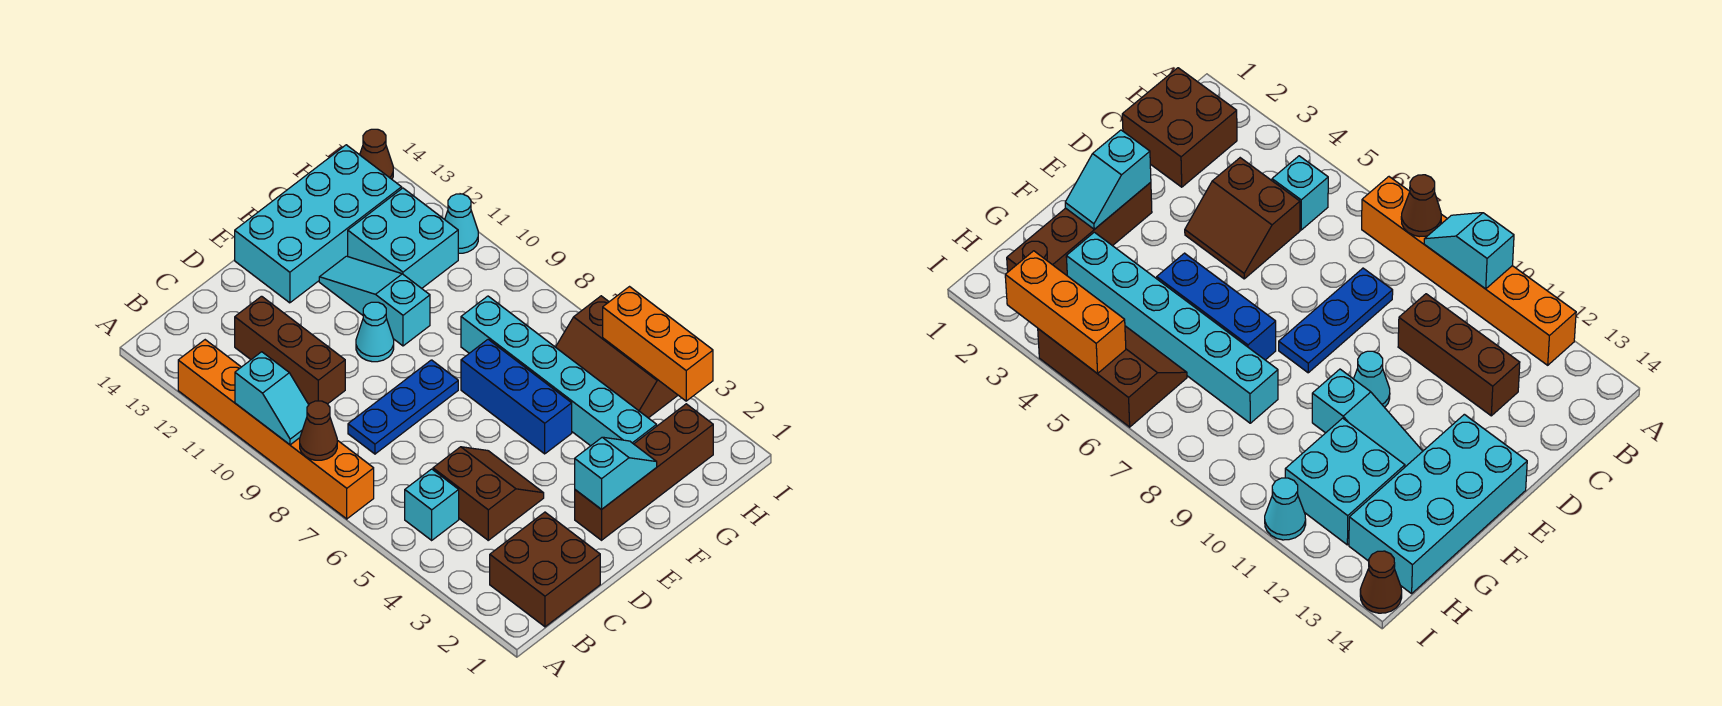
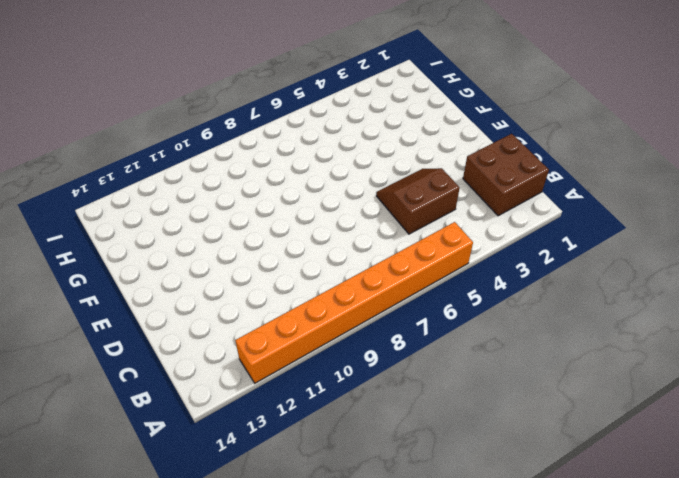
orange 1x8 brick [235,222,473,383] -> orange 1x6 brick [178,340,374,519]
none -> cyan 1x1 brick [405,469,459,540]
none -> blue 1x3 plate [348,360,458,454]
none -> brown 1x3 brick [235,296,345,404]

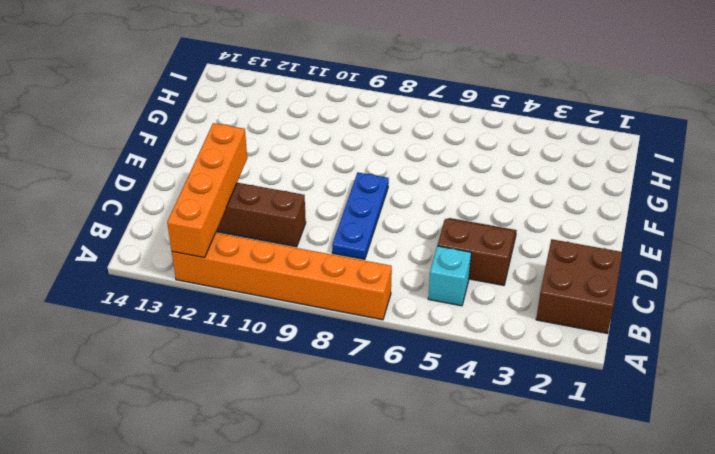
orange 1x4 brick [167,123,247,258] -> none
none -> brown 1x4 brick [575,404,713,540]
none -> cyan 1x1 cone [356,302,394,362]
none -> cyan 2x4 brick [235,145,402,303]

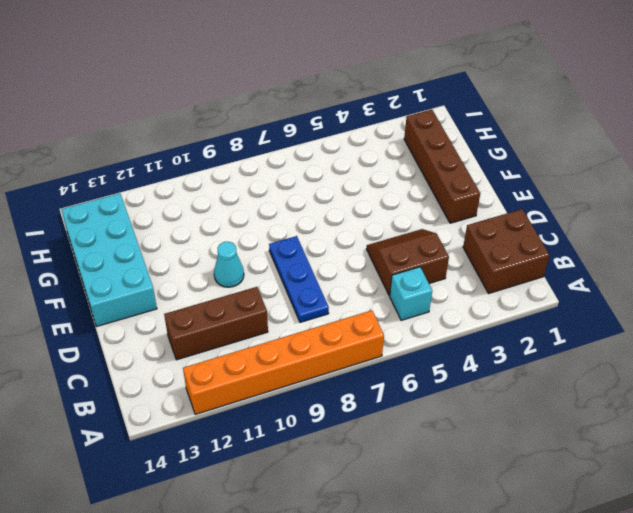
none -> blue 1x3 brick [461,339,572,454]
none -> cyan 1x3 slope [319,256,430,346]
none -> cyan 1x6 brick [461,296,657,446]

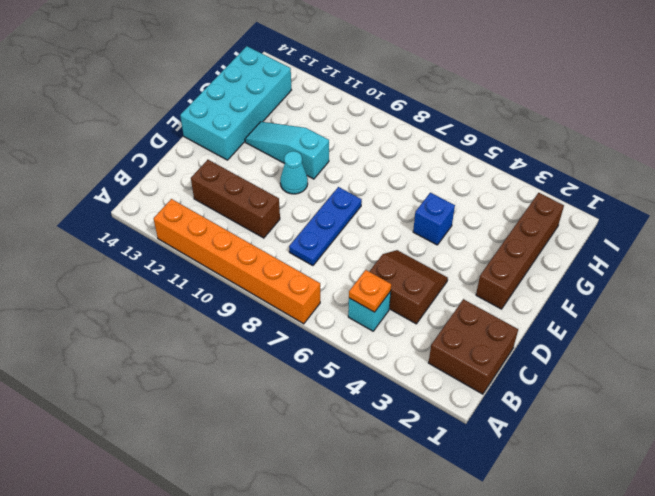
orange 1x1 plate [349,270,391,312] -> none
blue 1x1 brick [413,193,455,245] -> blue 1x3 brick [461,339,572,454]
none -> cyan 1x6 brick [461,296,657,446]
none -> cyan 2x2 brick [348,188,458,288]
none -> brown 2x3 slope [556,296,678,418]

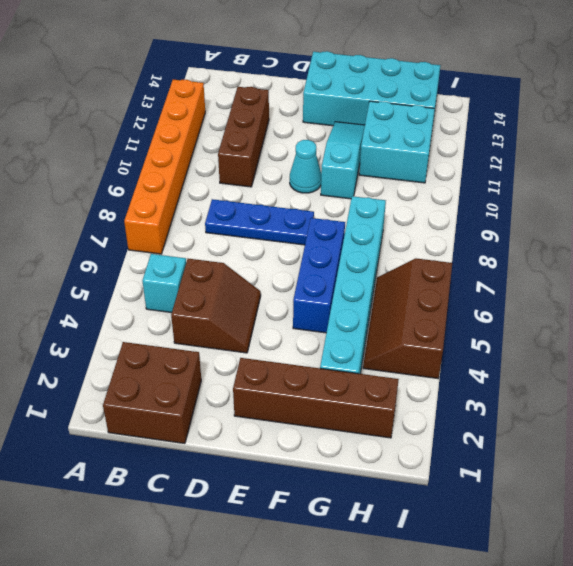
none -> cyan 1x1 cone [445,194,478,253]
none -> brown 1x1 cone [360,129,393,179]
none -> brown 1x1 cone [300,401,337,460]

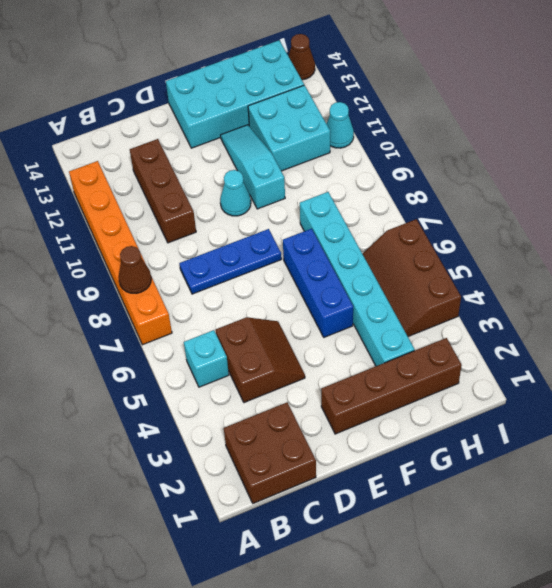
none -> cyan 1x2 slope [235,352,309,445]
none -> cyan 1x2 slope [575,437,657,510]
none -> orange 1x3 brick [603,287,713,401]

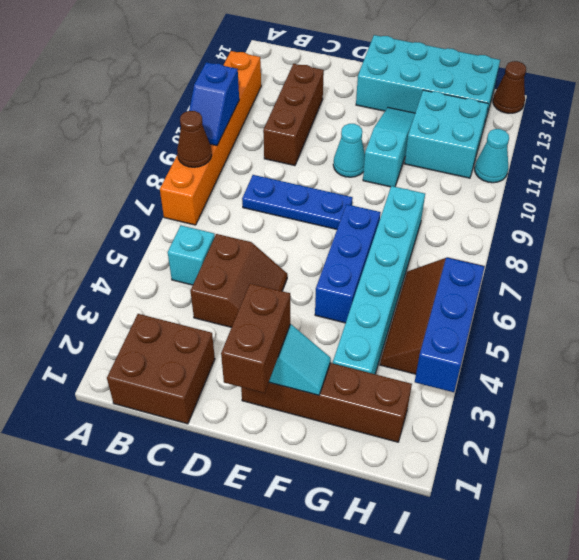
blue 1x2 slope [189,62,239,146] -> cyan 1x2 slope [235,352,309,445]
brown 1x2 brick [221,284,290,393] -> none
blue 1x3 brick [415,257,485,392] -> orange 1x3 brick [603,287,713,401]

